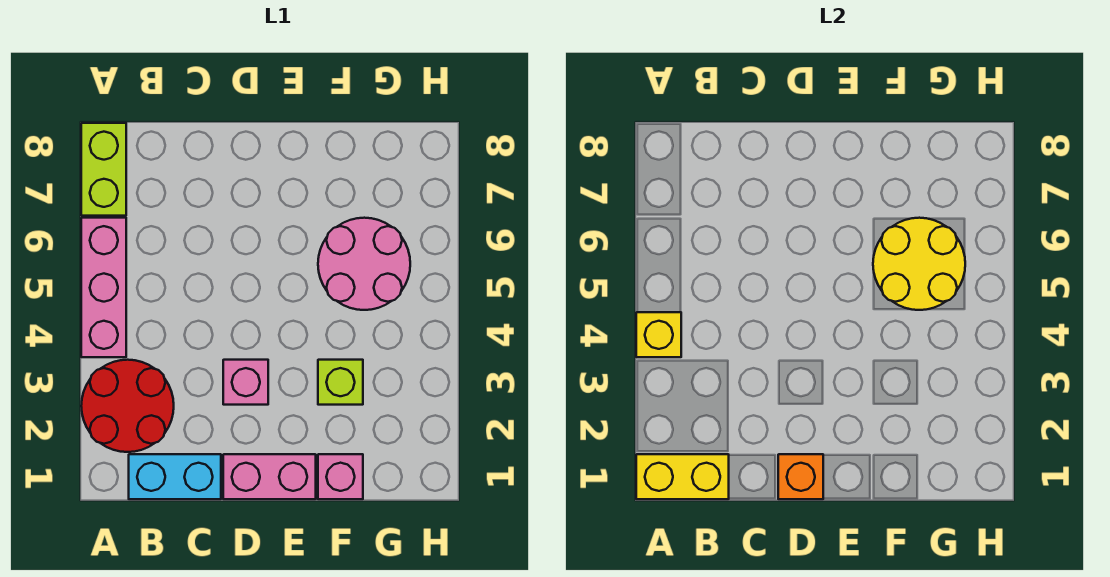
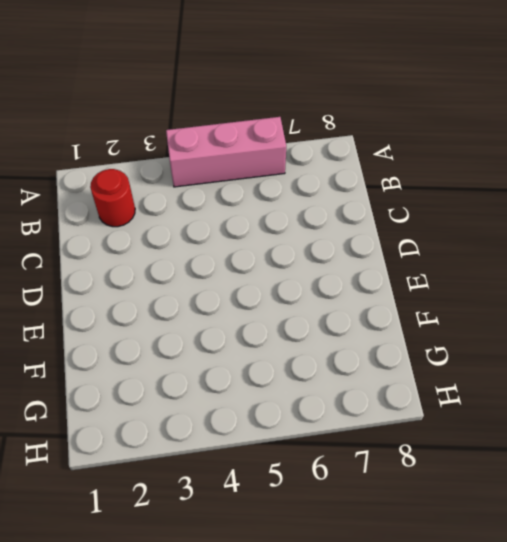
red 1x1 round brick [90,169,135,227] -> red 2x2 round brick [81,360,174,452]
none -> lime 1x2 brick [81,123,126,216]
none -> cyan 1x2 brick [129,454,221,499]
none -> pink 1x2 brick [223,454,316,499]

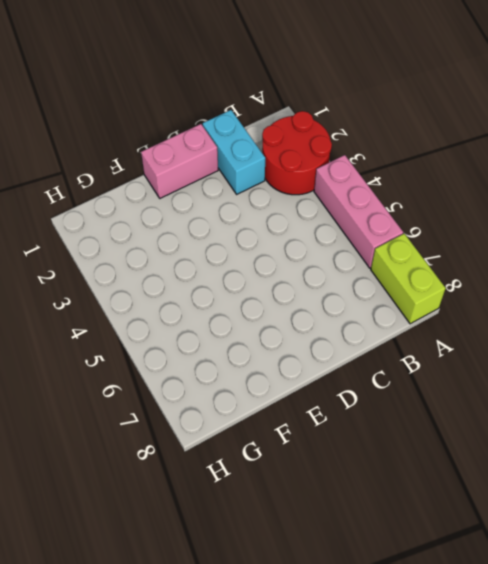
cyan 1x2 brick [203,110,265,194] -> cyan 1x2 brick turned to [129,454,221,499]
none -> pink 1x1 brick [223,360,268,405]
none -> pink 1x1 brick [318,454,363,499]
none -> lime 1x1 brick [318,360,363,405]

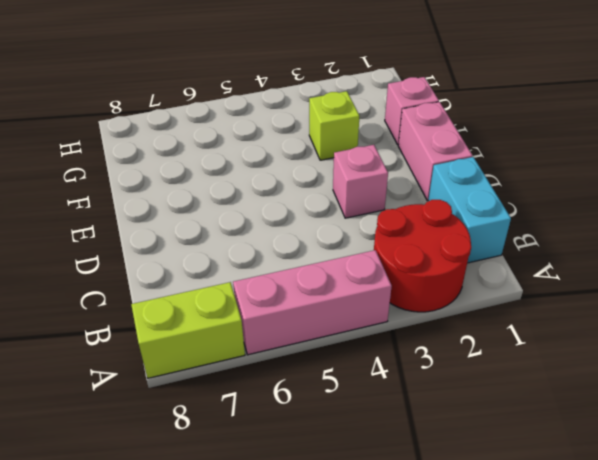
none -> pink 2x2 round brick [318,218,410,310]
none -> yellow 1x2 brick [636,454,729,499]
none -> yellow 1x1 brick [636,312,681,357]

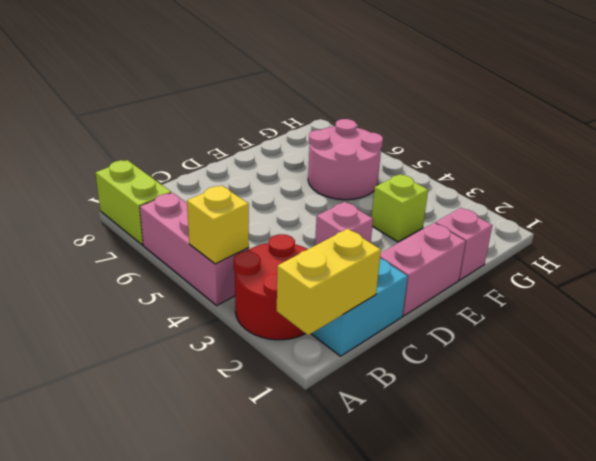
none -> orange 1x1 brick [778,454,823,499]
none -> yellow 2x2 round brick [873,218,965,310]

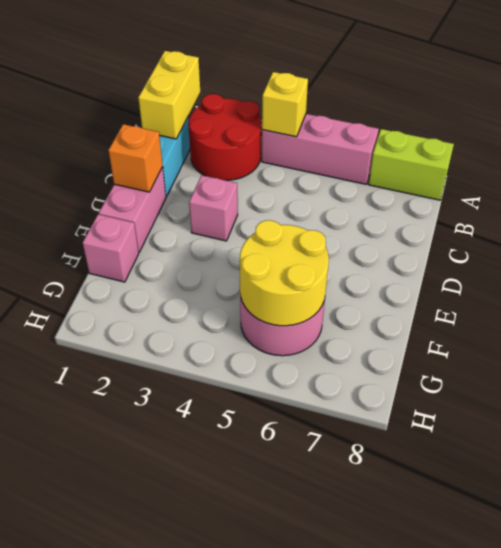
none -> lime 1x1 brick [318,360,363,405]

